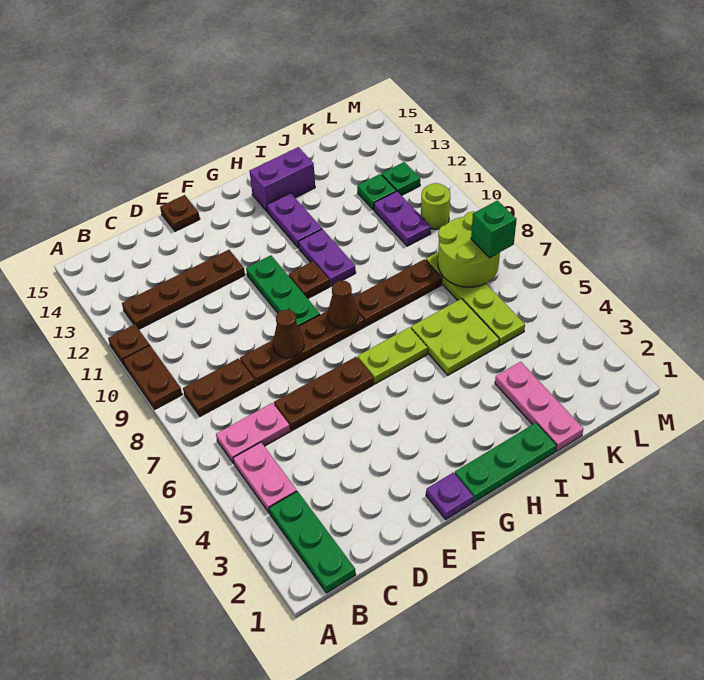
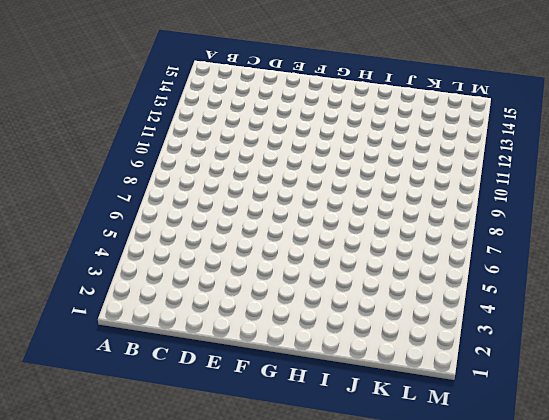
none -> brown 1x2 plate [123,345,182,409]
none -> brown 1x1 plate [108,324,149,365]
none -> green 1x3 plate [269,491,356,593]
none -> pink 1x2 plate [233,442,297,513]

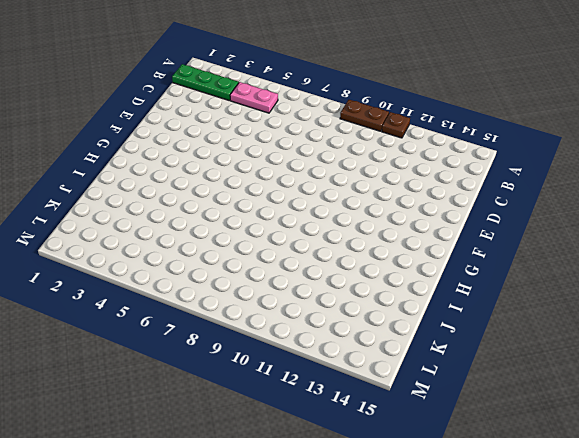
none -> pink 1x2 plate [216,403,290,463]
none -> brown 1x2 plate [183,358,255,416]
none -> brown 1x4 plate [122,250,245,329]
none -> brown 1x3 plate [274,357,374,431]

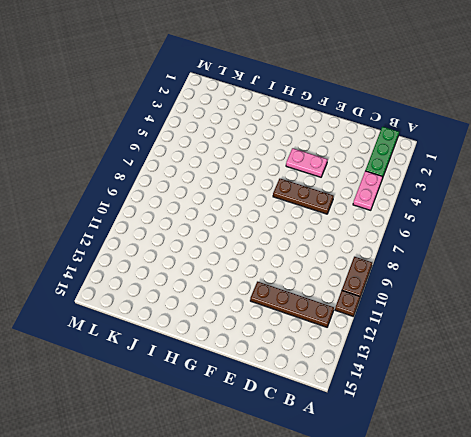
pink 1x2 plate [286,148,328,177] -> pink 1x2 plate moved to [216,403,290,463]
none -> brown 1x2 plate [183,358,255,416]
none -> brown 1x4 plate [240,311,364,385]
none -> brown 1x1 plate [160,195,200,231]
none -> purple 1x1 plate [426,472,473,519]

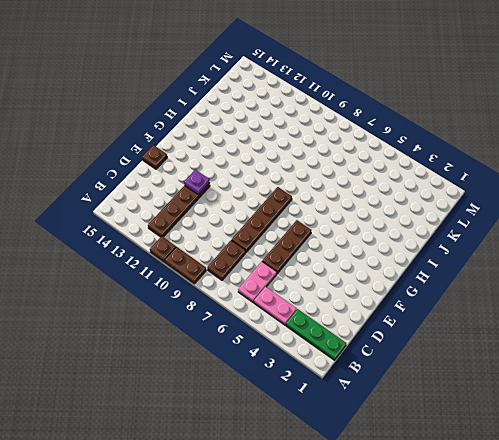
purple 1x1 plate [184,170,210,195] -> purple 1x1 plate moved to [426,472,473,519]
none -> green 1x3 plate [246,255,320,326]
none -> green 1x3 plate [455,423,557,502]
none -> lime 1x2 plate [358,327,428,384]
none -> brown 1x1 plate [289,261,330,298]

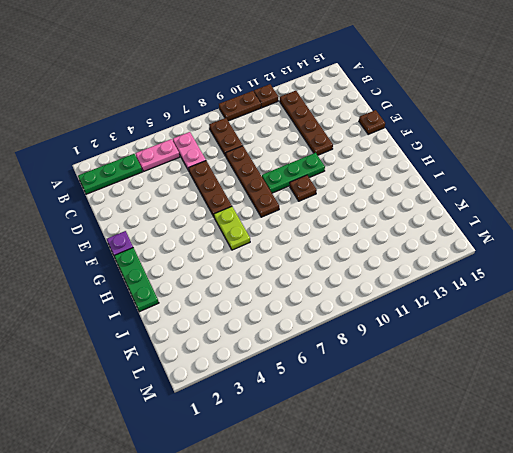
none -> brown 1x3 plate [353,259,442,326]
none -> purple 1x2 plate [298,229,356,286]
none -> purple 1x2 plate [267,193,322,248]
none -> purple 1x2 brick [249,147,315,211]

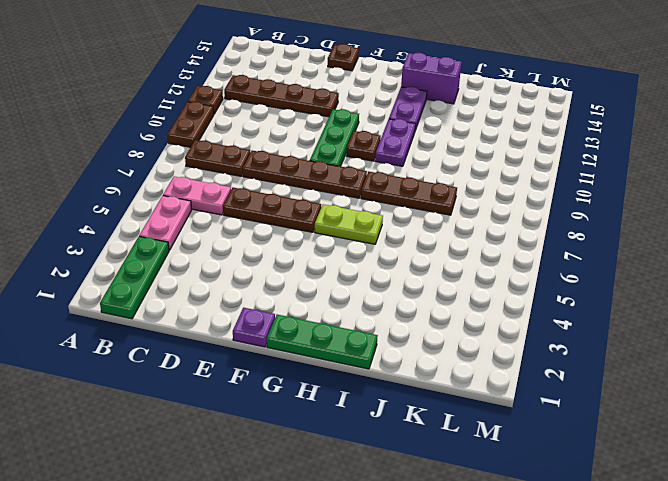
none -> lime 2x2 plate [411,299,499,375]
none -> pink 1x3 plate [495,362,583,451]
none -> lime 1x4 plate [426,252,525,345]
none -> purple 1x2 plate [374,191,431,246]

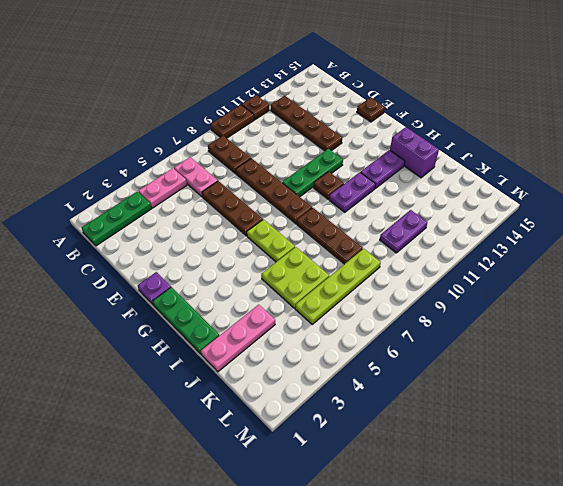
none -> green 1x1 plate [357,174,396,210]
none -> lime 1x1 round brick [421,183,450,229]
none -> green 1x1 plate [382,162,420,196]
none -> brown 1x1 cone [273,310,304,358]

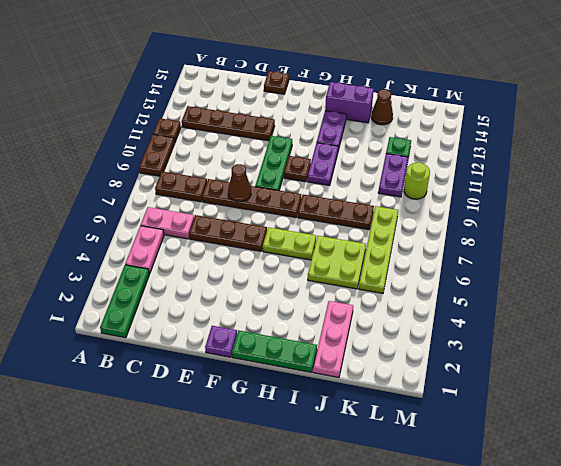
brown 1x1 cone [371,89,393,125] -> brown 1x1 cone moved to [328,280,358,328]
none -> green 1x1 plate [382,162,420,196]
none -> lime 2x2 round brick [438,211,500,287]
none -> green 1x1 brick [471,201,517,258]

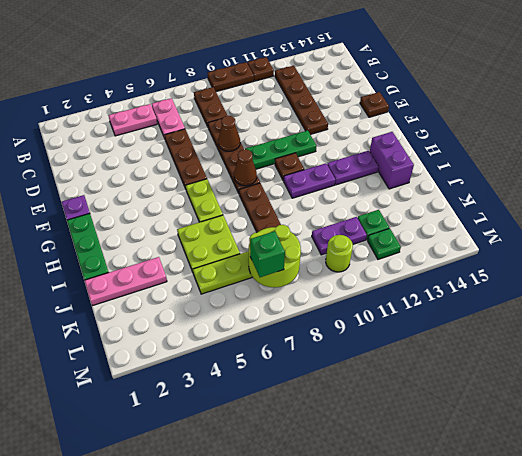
none -> green 1x3 plate [269,491,356,593]

